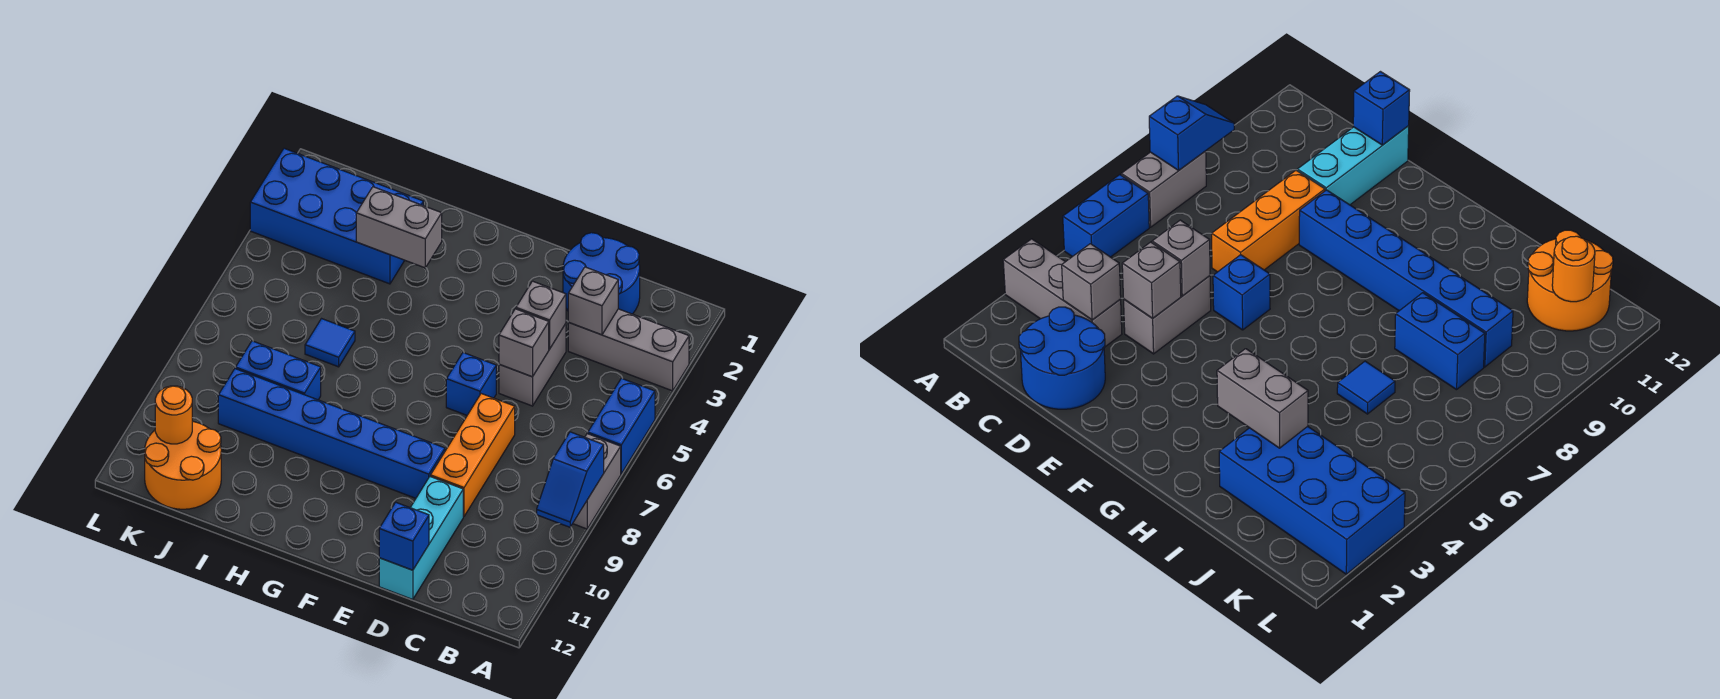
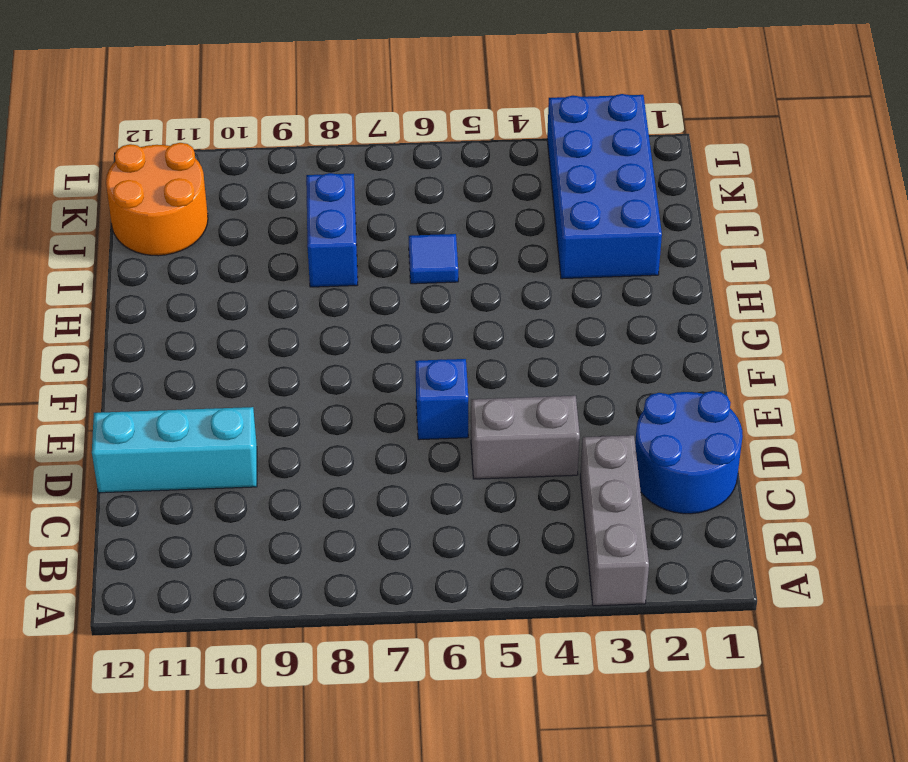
none -> blue 1x2 brick [588,378,655,474]
none -> grey 1x2 brick [573,434,621,529]
none -> orange 1x3 brick [431,394,515,517]

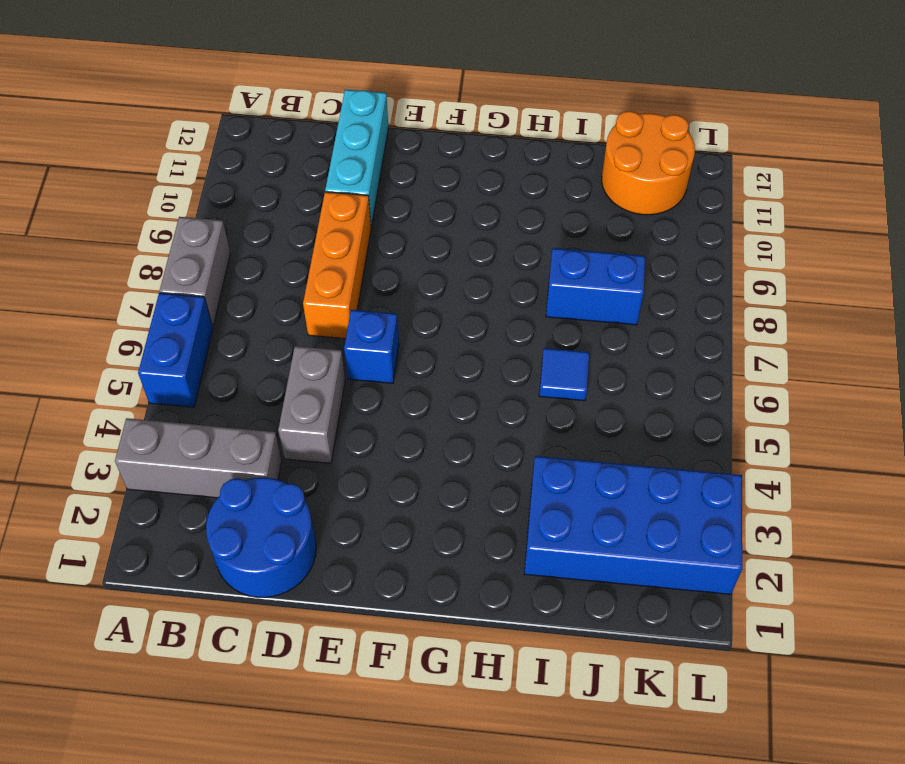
none -> blue 1x6 brick [218,369,445,498]
none -> blue 1x2 slope [537,432,604,527]
none -> grey 1x1 brick [568,267,618,335]

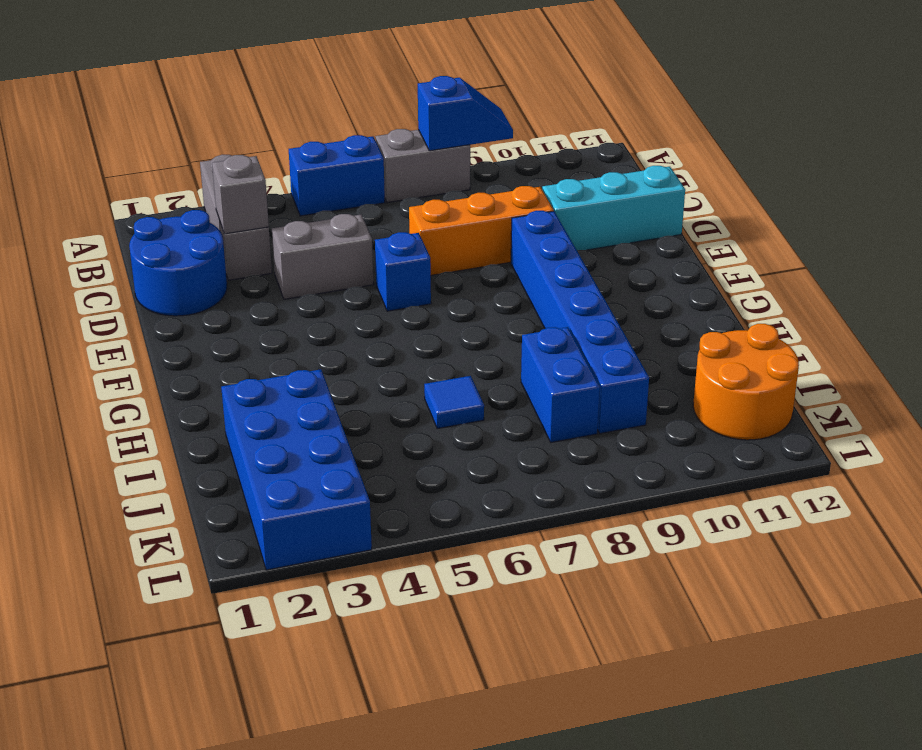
none -> grey 1x1 brick [516,281,566,349]
none -> grey 1x1 brick [499,309,549,377]
none -> blue 1x1 brick [379,502,429,570]

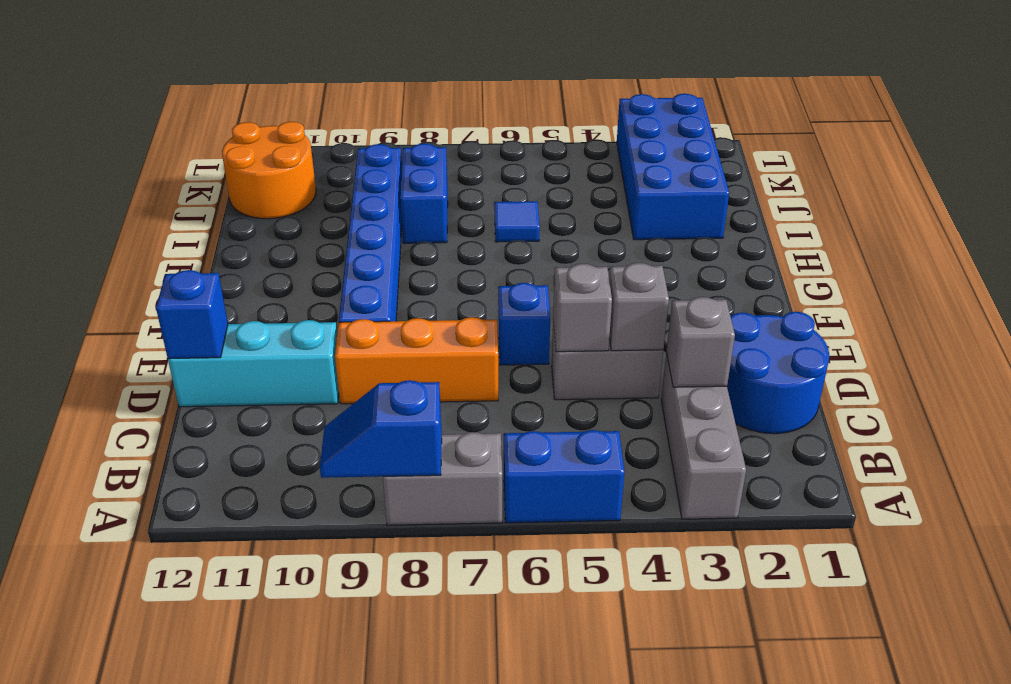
none -> grey 1x2 brick [356,187,442,268]
none -> orange 1x1 round brick [155,386,192,444]

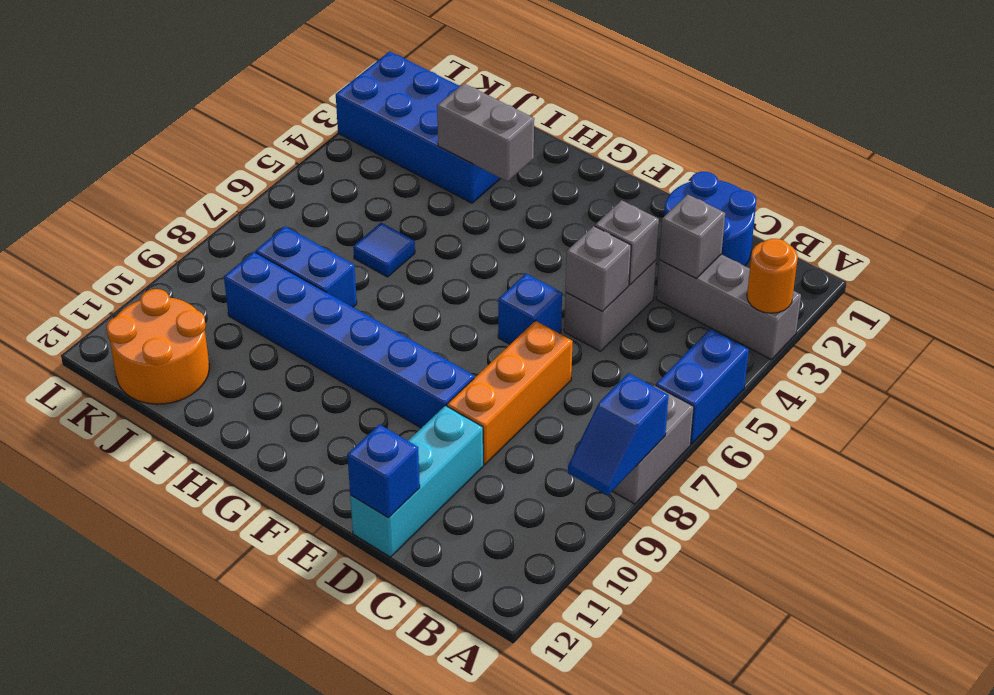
orange 1x1 round brick [747,239,798,313] -> orange 1x1 round brick moved to [155,386,192,444]

